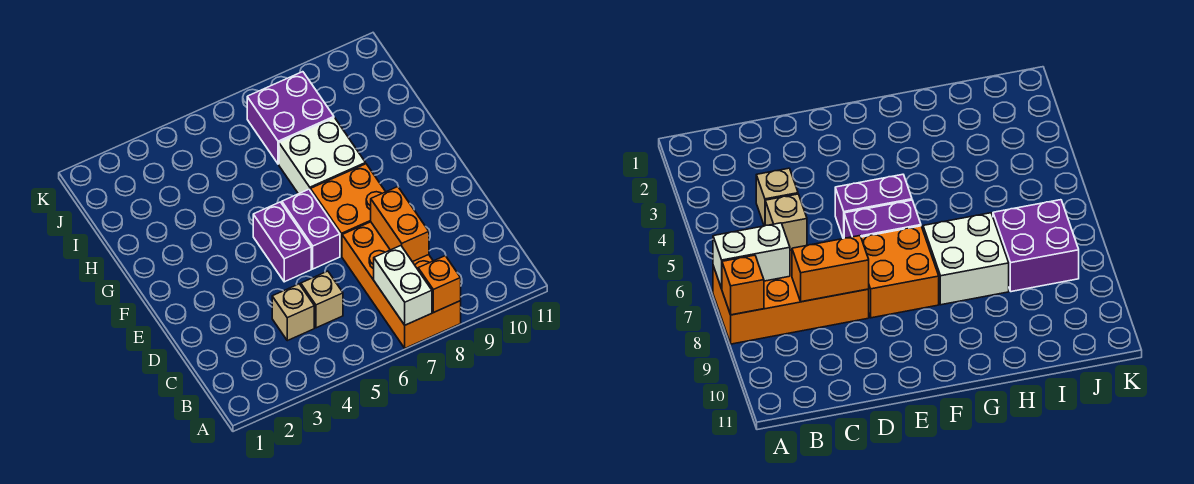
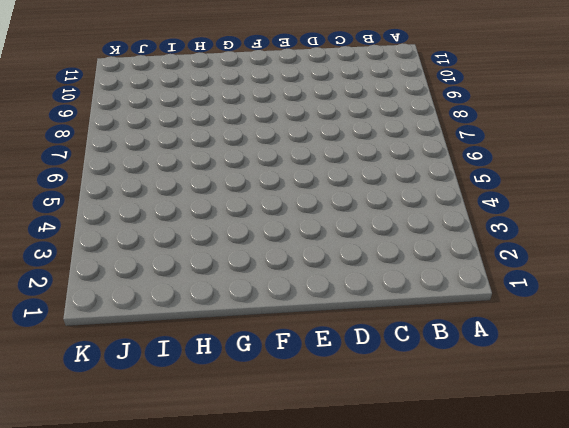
none -> orange 2x4 brick [342,222,461,348]
none -> tan 1x1 brick [272,284,314,341]

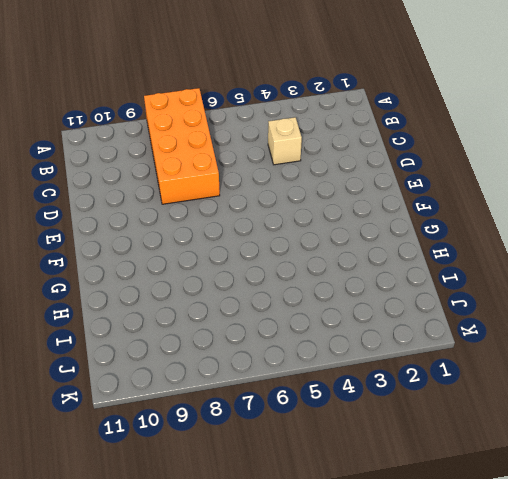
none -> tan 1x1 brick [301,271,343,328]
none -> purple 1x2 brick [253,202,311,282]

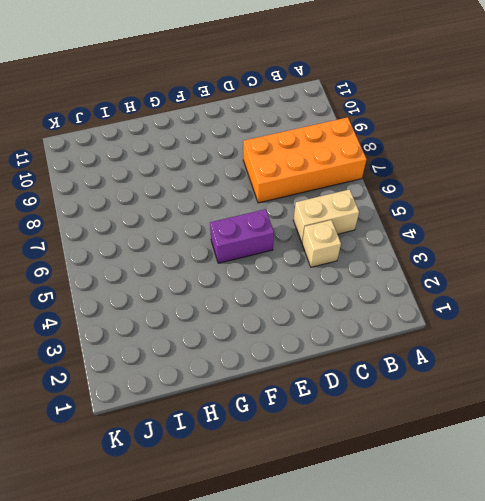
tan 1x2 brick [293,189,359,242] -> tan 1x1 brick [301,271,343,328]
none -> purple 1x2 brick [282,189,340,269]
none -> orange 2x2 brick [310,164,385,256]

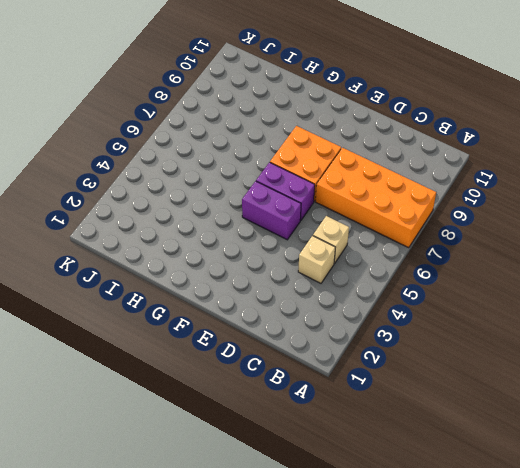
none -> white 2x2 brick [279,118,366,194]
none -> purple 2x2 brick [247,72,334,164]

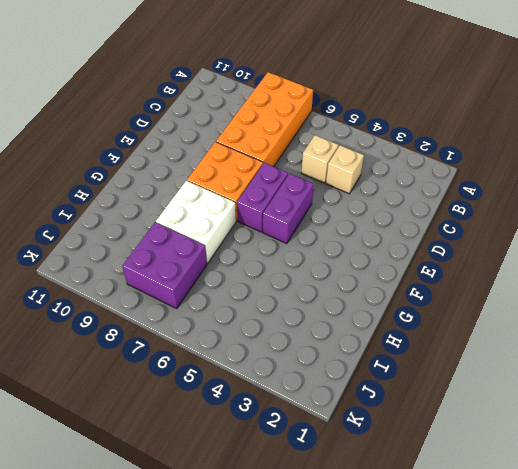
none -> white 1x2 brick [374,246,432,325]
none -> orange 1x1 brick [418,256,461,313]

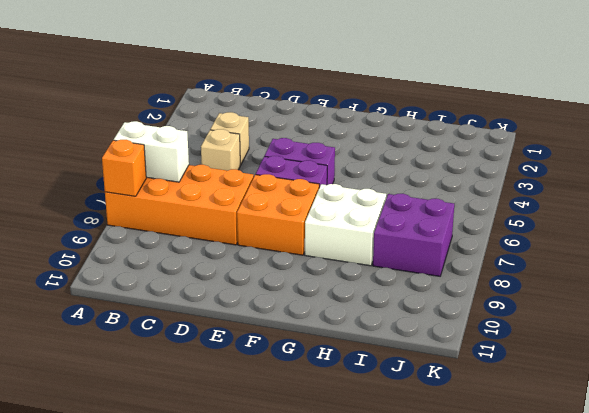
none -> orange 1x2 brick [371,187,429,262]

